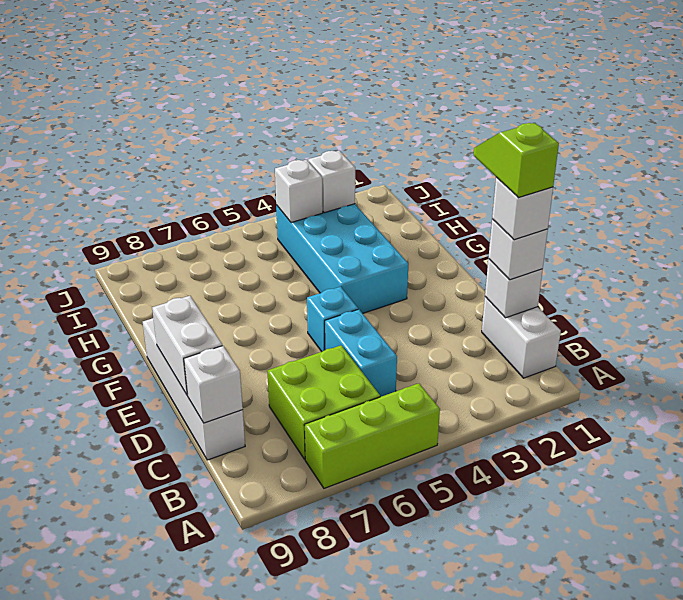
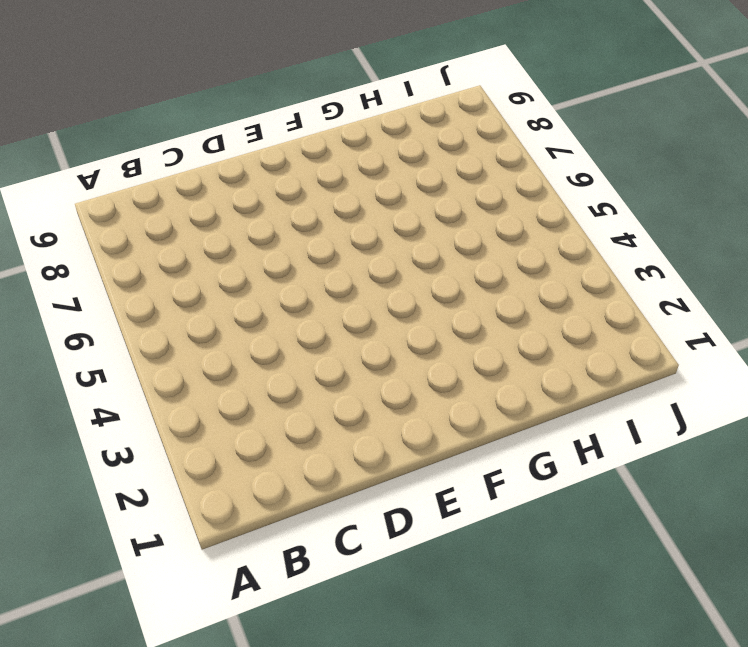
none -> lime 1x3 brick [304,383,440,488]
none -> white 1x2 brick [482,297,561,378]
none -> lime 2x2 brick [267,345,380,459]

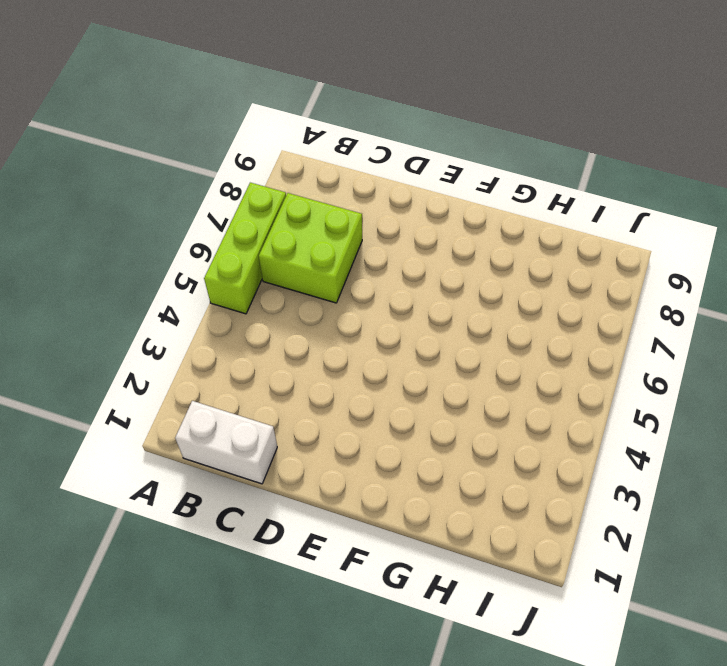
none -> cyan 1x2 brick [325,309,397,397]
none -> white 1x4 brick [143,318,245,460]
none -> cyan 1x1 brick [307,287,358,352]

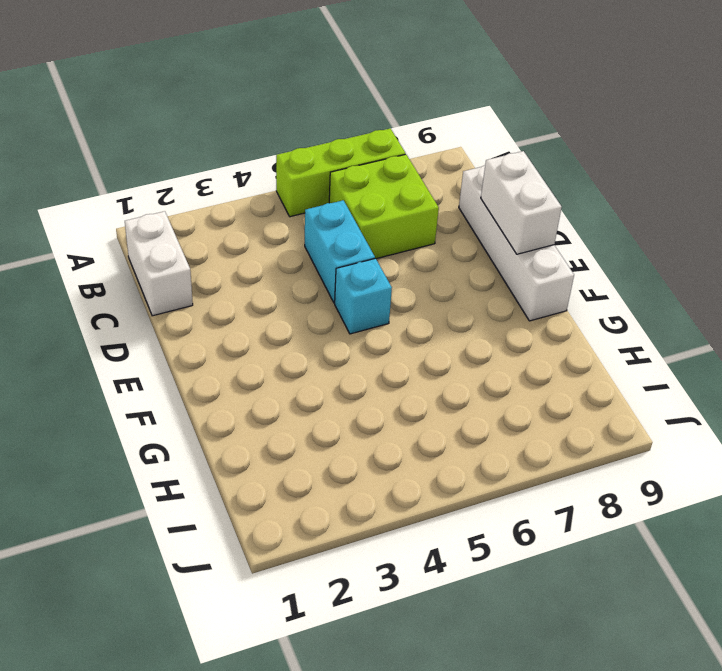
none -> cyan 2x4 brick [276,204,408,313]
none -> white 1x1 brick [485,259,543,318]
none -> white 1x1 brick [184,346,243,423]

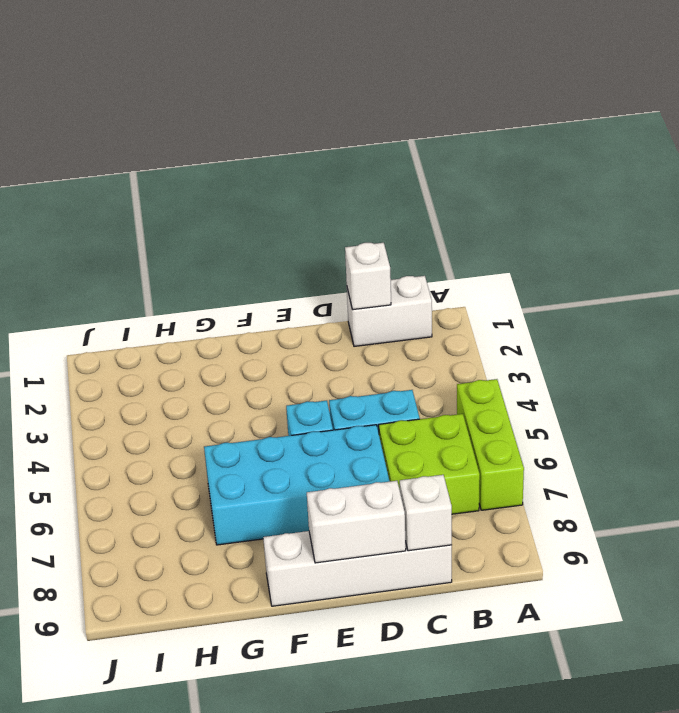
cyan 2x4 brick [204,425,390,545] -> cyan 2x4 brick moved to [276,204,408,313]
none -> white 1x1 brick [308,151,355,213]
none -> white 1x1 brick [275,160,323,223]
none -> white 1x1 brick [489,219,548,280]

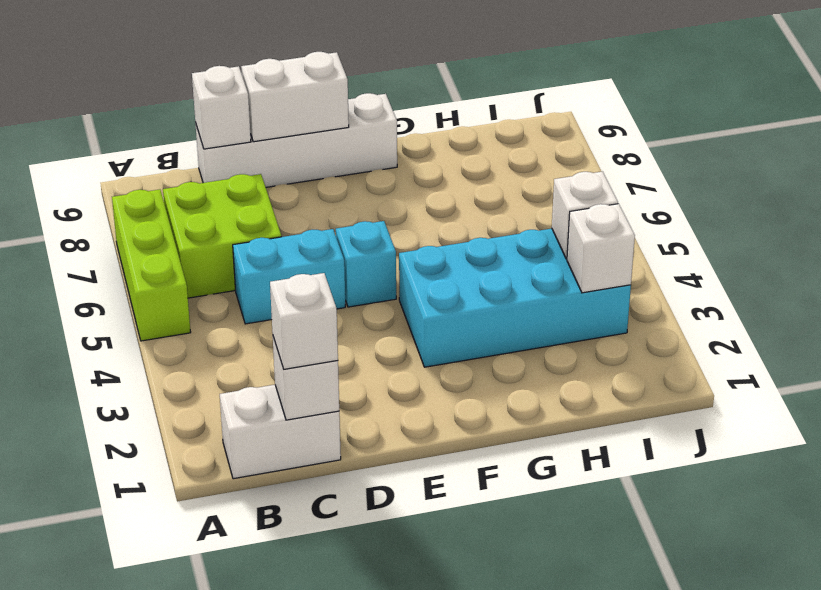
none -> white 1x1 brick [492,177,553,240]
none -> lime 1x2 slope [474,123,559,198]

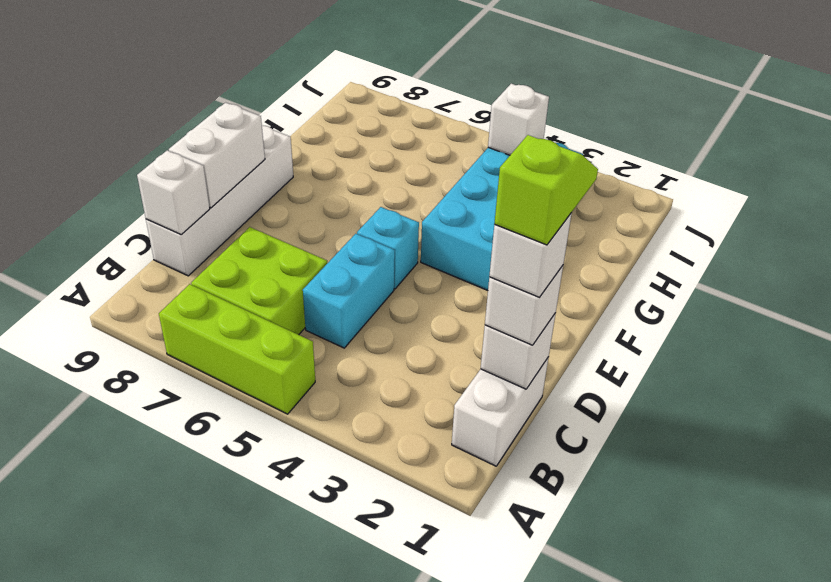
none -> white 1x1 brick [308,151,355,213]

